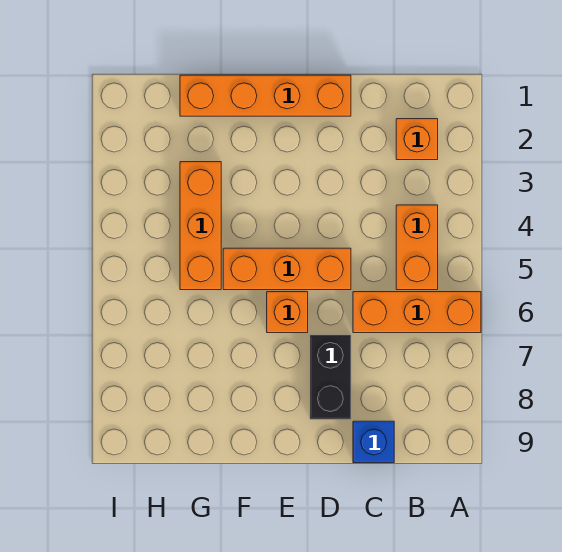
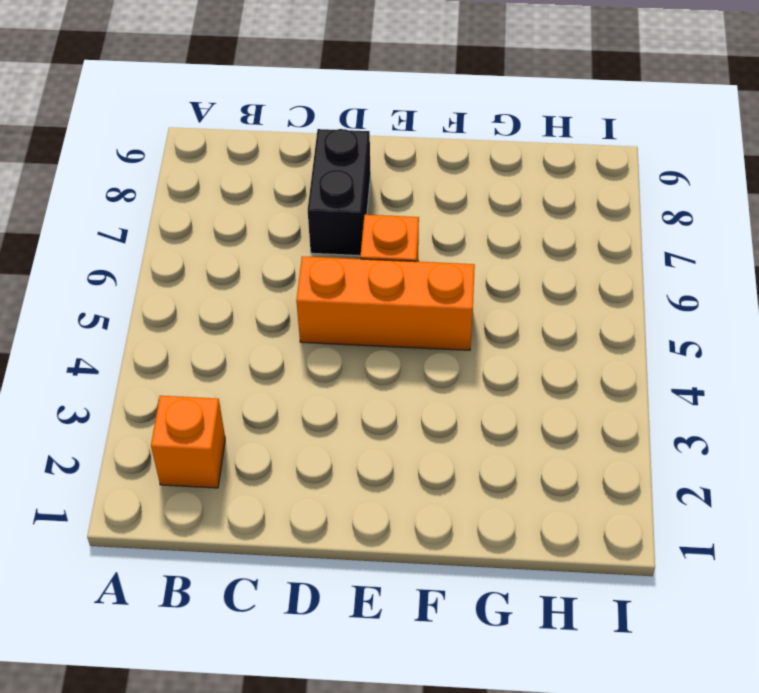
none -> orange 1x3 brick [353,292,481,333]
none -> orange 1x2 brick [396,205,438,290]

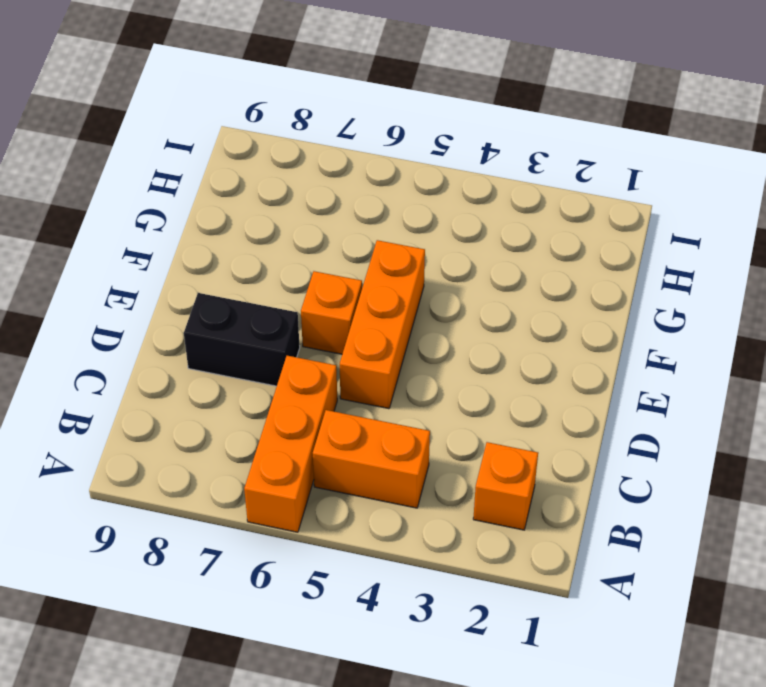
none -> blue 1x1 brick [353,421,394,463]
none -> orange 1x4 brick [180,75,351,116]

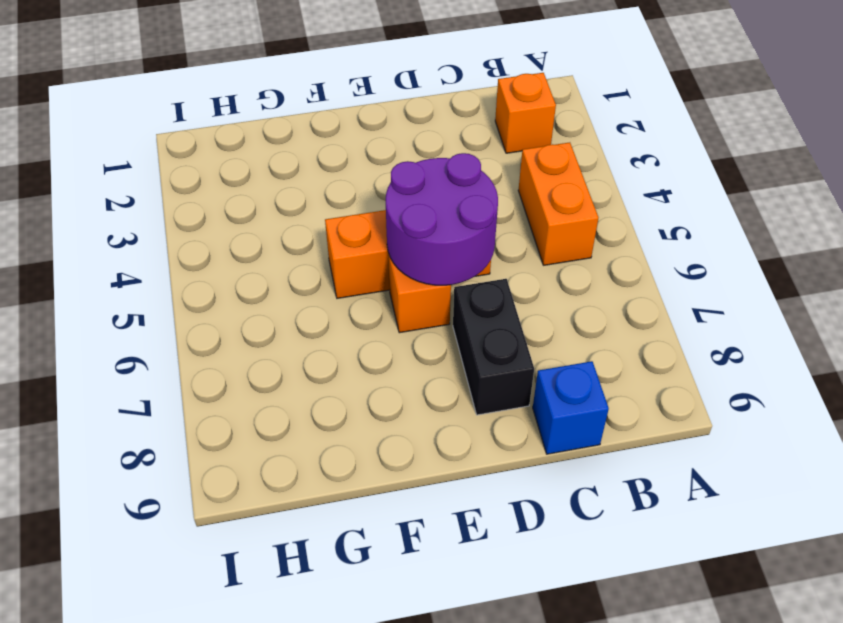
purple 2x2 round brick [386,153,498,285] -> none
none -> orange 1x3 brick [353,292,481,333]
none -> orange 1x4 brick [180,75,351,116]

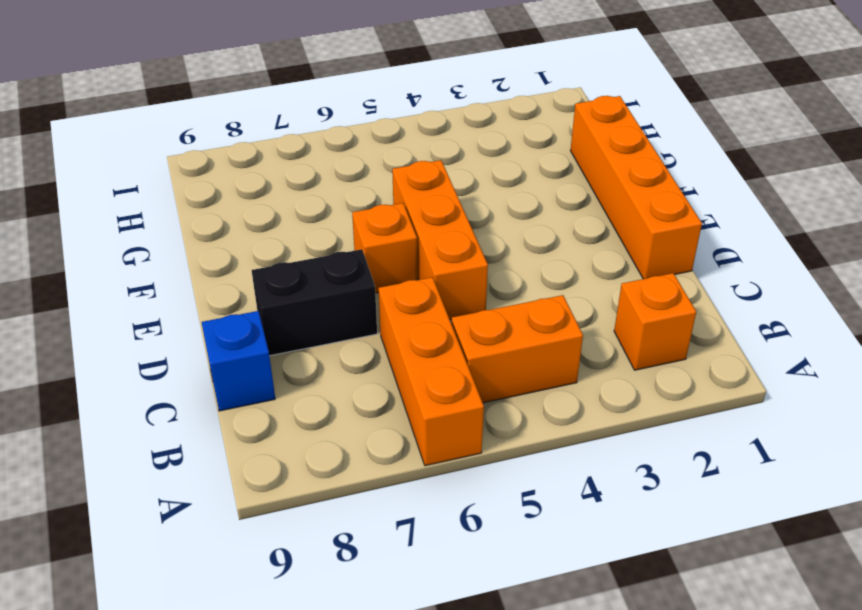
none -> orange 1x3 brick [180,162,221,290]

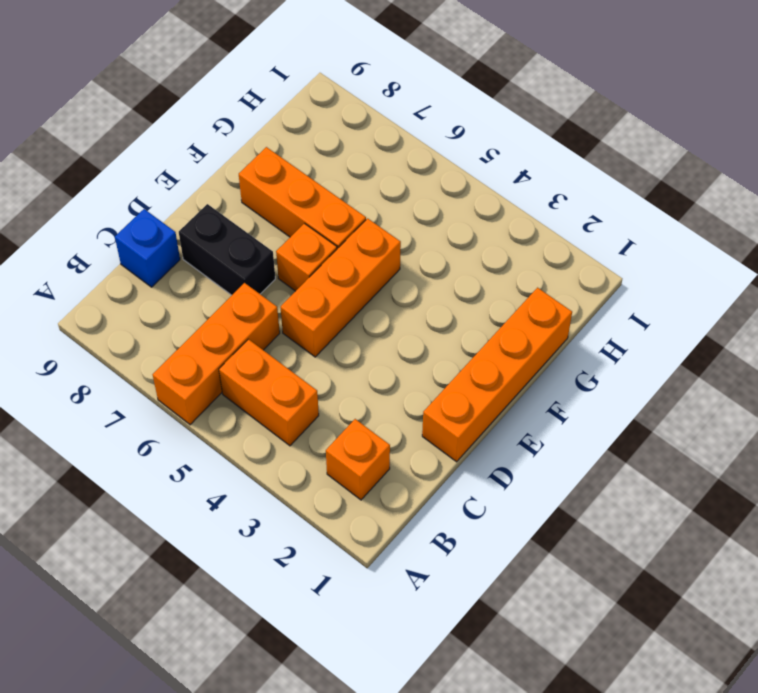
orange 1x3 brick [239,147,366,249] -> orange 1x3 brick moved to [180,162,221,290]

